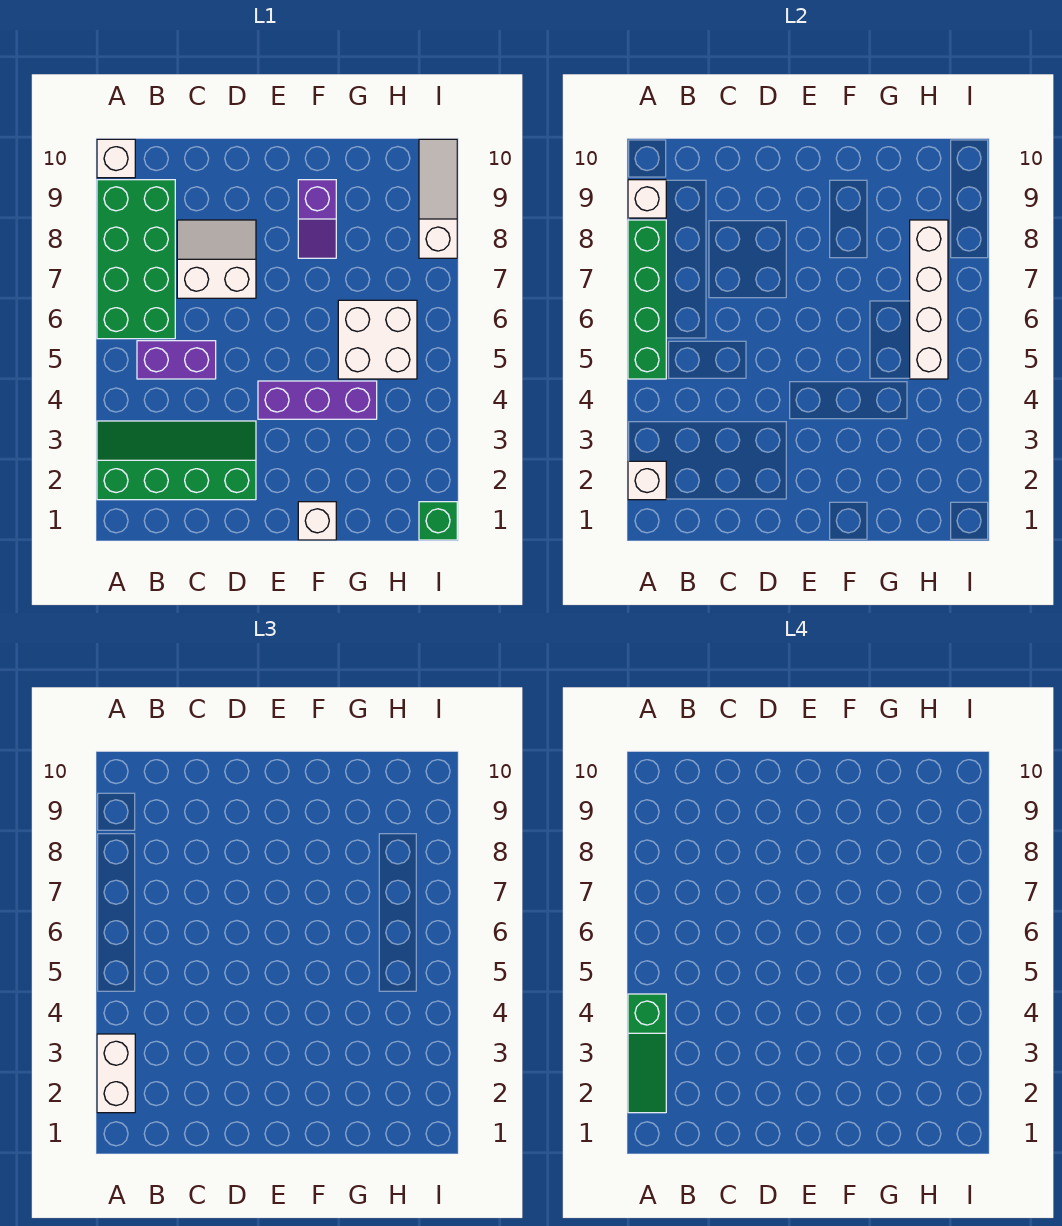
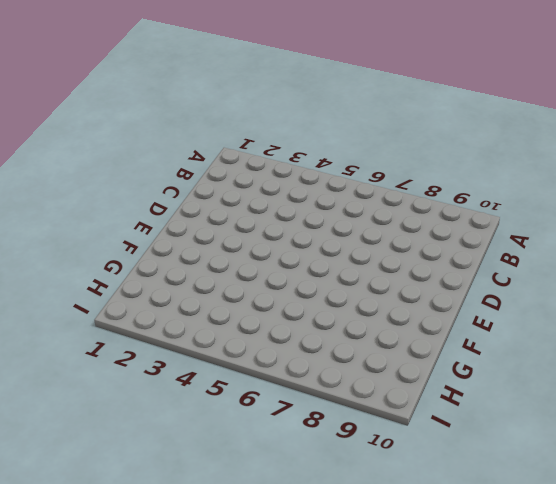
none -> green 2x4 slope [97,421,256,500]
none -> green 2x4 brick [97,180,175,339]
none -> white 1x1 brick [97,139,135,178]

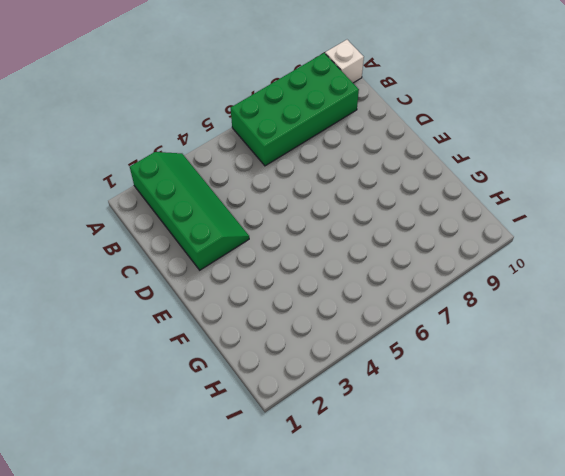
none -> purple 1x2 brick [137,341,216,379]
none -> white 2x2 slope [177,220,256,298]
none -> purple 1x3 brick [258,381,377,419]

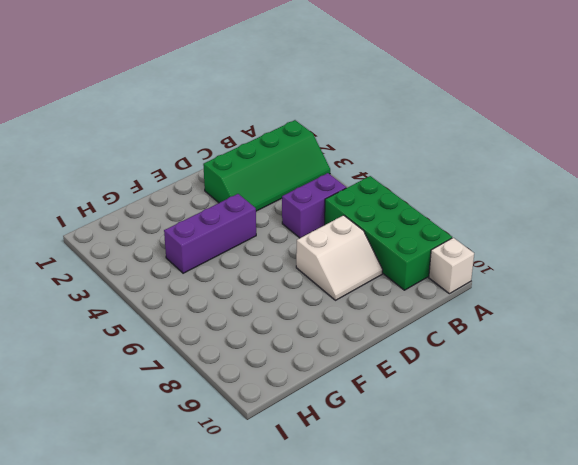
none -> white 1x1 brick [298,502,336,540]
none -> purple 1x2 slope [298,180,336,258]
none -> white 2x2 brick [338,300,417,379]

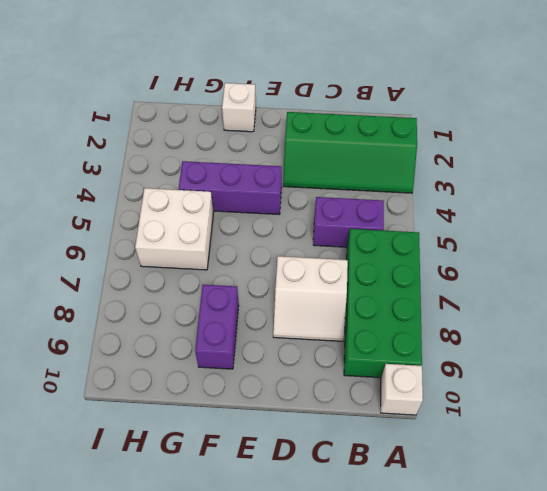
purple 1x2 brick [195,285,239,369] -> purple 1x2 slope [298,180,336,258]
none -> green 1x1 brick [419,502,457,540]
none -> white 1x3 slope [419,139,457,258]
none -> white 1x1 brick [628,461,666,500]

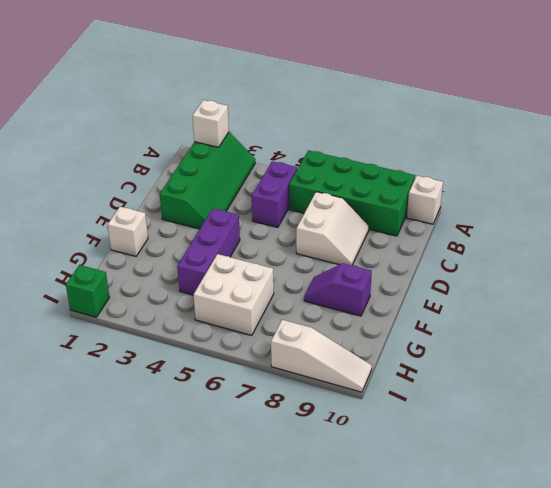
none -> green 1x4 brick [628,220,666,379]
none -> white 1x1 brick [628,180,666,218]
none -> white 1x4 brick [910,220,948,379]

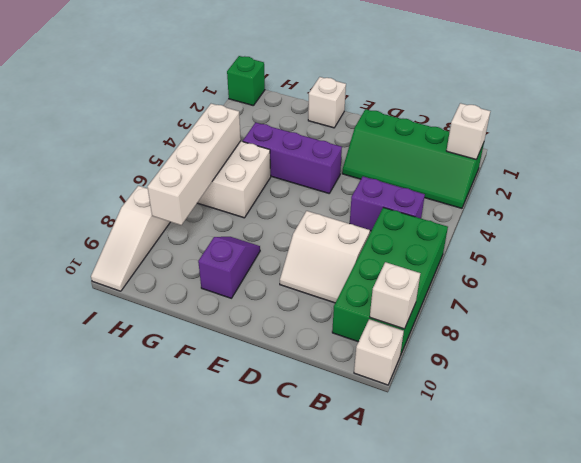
none -> green 1x4 brick [628,220,666,379]
none -> white 1x2 brick [97,1034,135,1113]
none -> green 1x3 slope [628,994,666,1113]

